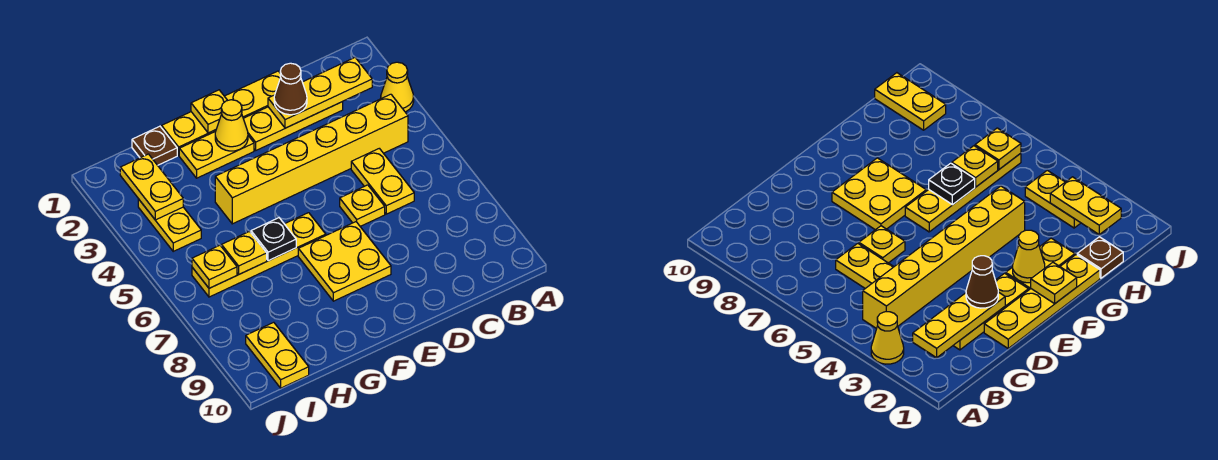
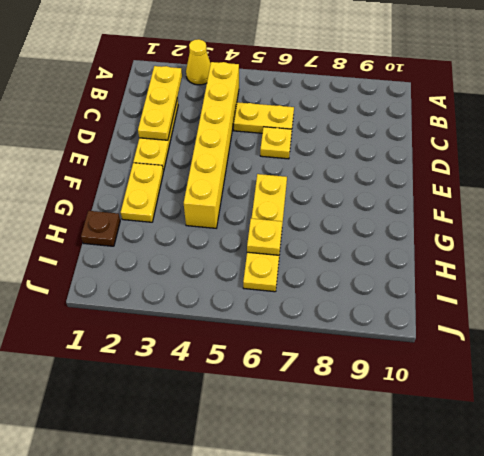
none -> yellow 1x4 plate [162,71,281,155]
none -> yellow 2x2 plate [298,222,391,301]
none -> yellow 1x2 plate [138,199,201,251]

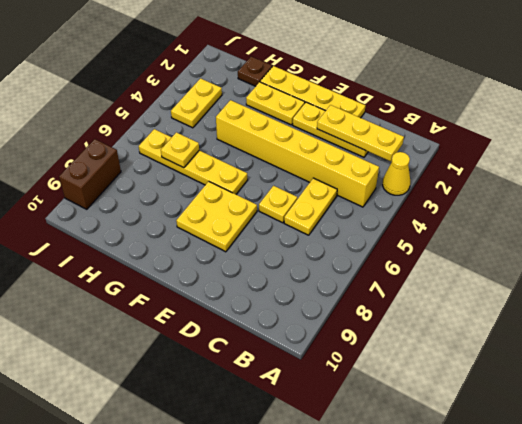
brown 1x2 brick [59,139,121,209] -> none
none -> yellow 1x2 plate [246,322,309,388]
none -> yellow 1x1 plate [191,90,228,133]
none -> yellow 1x1 cone [215,100,248,151]

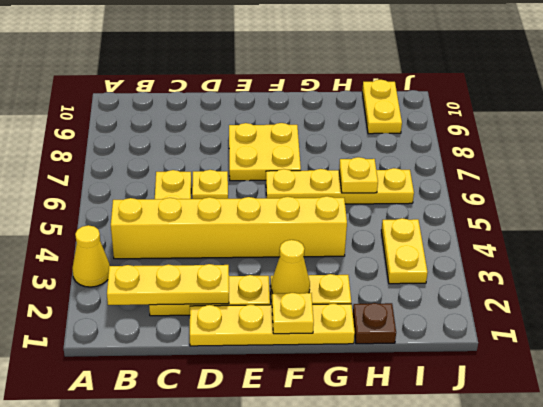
none -> black 1x1 plate [251,218,296,261]
none -> yellow 1x2 plate [120,154,183,220]
none -> yellow 1x1 plate [192,245,237,288]

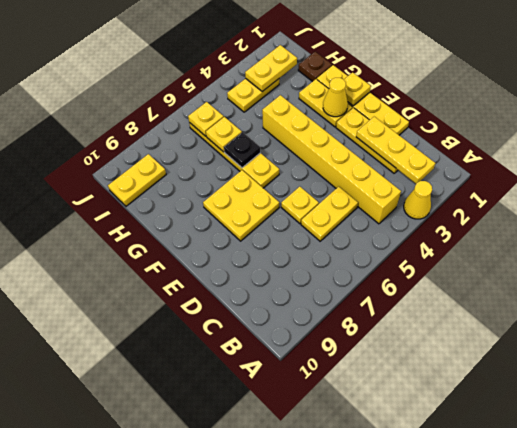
none -> brown 1x1 cone [274,63,307,115]

